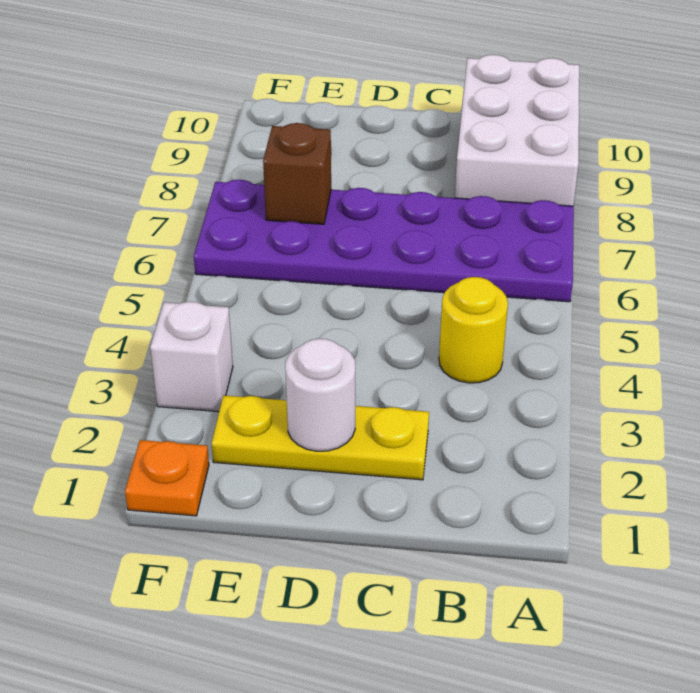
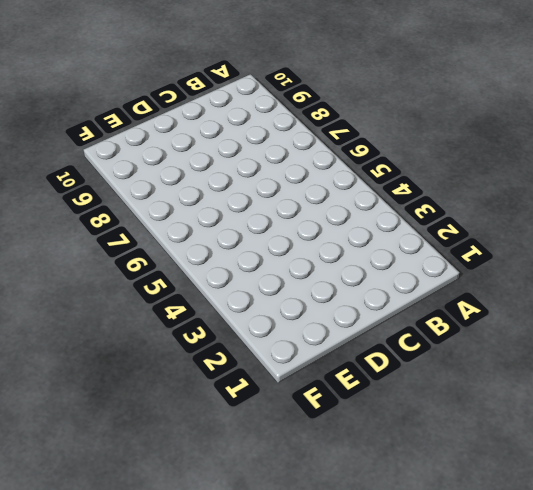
none -> purple 2x6 plate [194,180,574,302]
none -> white 2x3 brick [455,55,579,206]

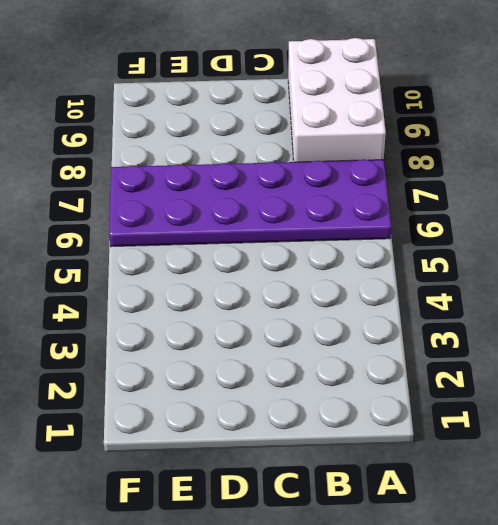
none -> yellow 1x1 round brick [439,277,508,383]
none -> yellow 1x3 plate [211,395,429,480]

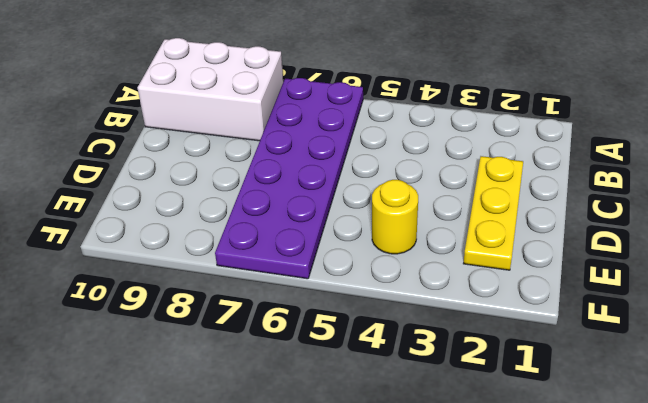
yellow 1x1 round brick [372,180,418,254] -> yellow 1x1 round brick moved to [439,277,508,383]
none -> orange 1x1 plate [125,440,209,516]
none -> white 1x1 brick [150,302,233,412]

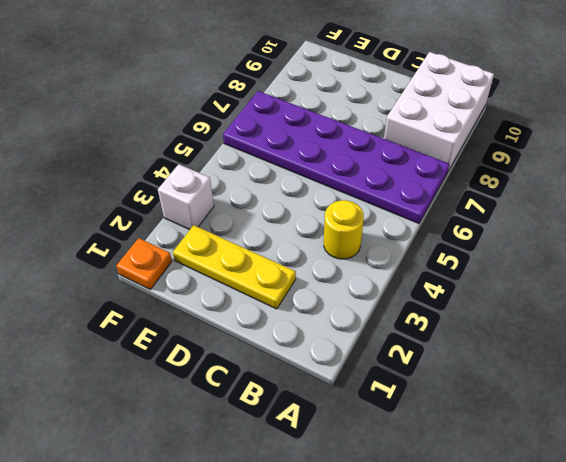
none -> white 1x1 round brick [285,339,355,451]
none -> brown 1x1 brick [263,123,331,224]

